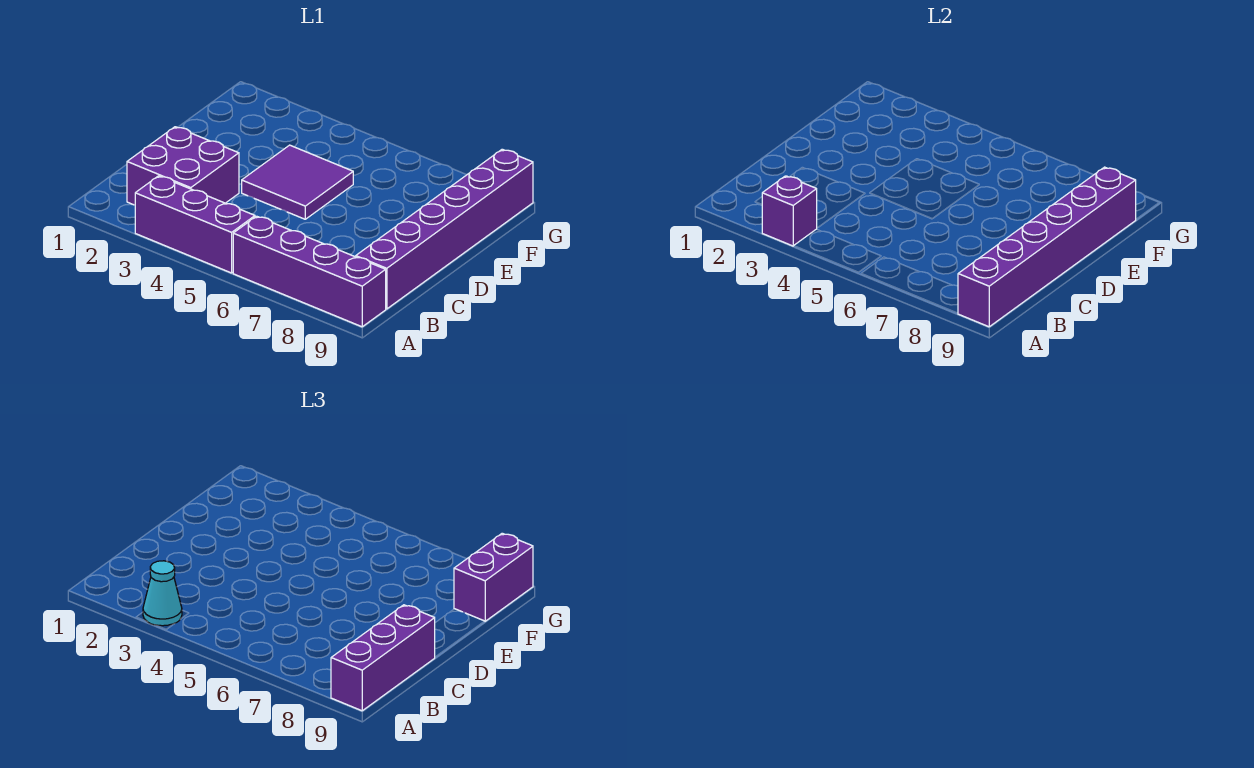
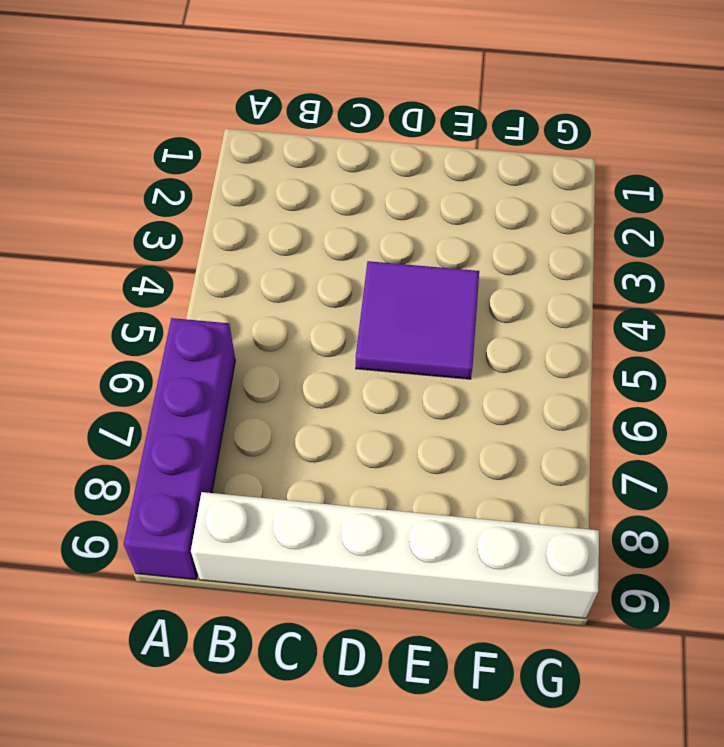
white 1x6 brick [191,492,599,618] -> purple 1x6 brick [356,149,533,309]
none -> purple 1x3 brick [135,176,255,273]
none -> purple 2x2 brick [127,127,239,205]

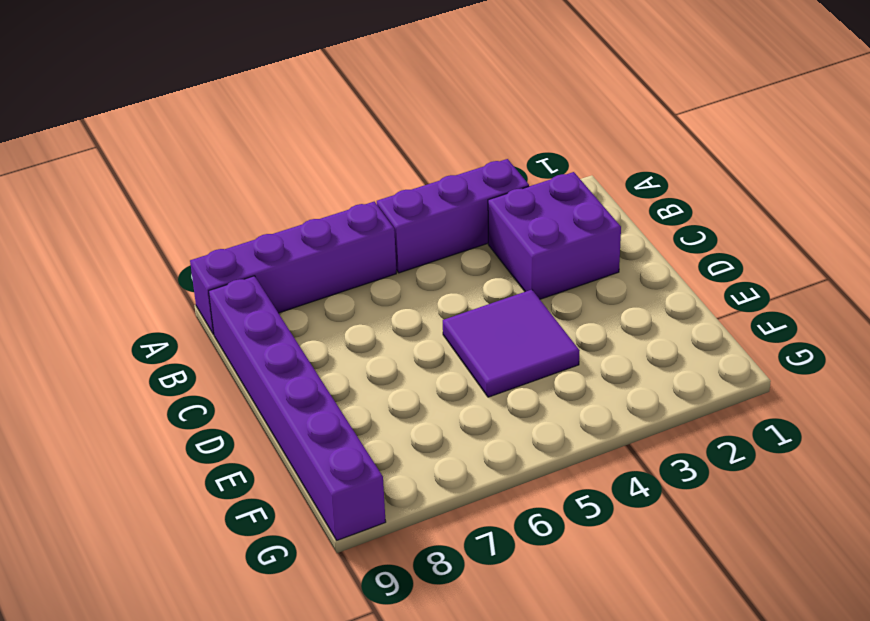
none -> purple 1x1 brick [762,176,817,246]
none -> purple 1x6 brick [958,167,1136,327]

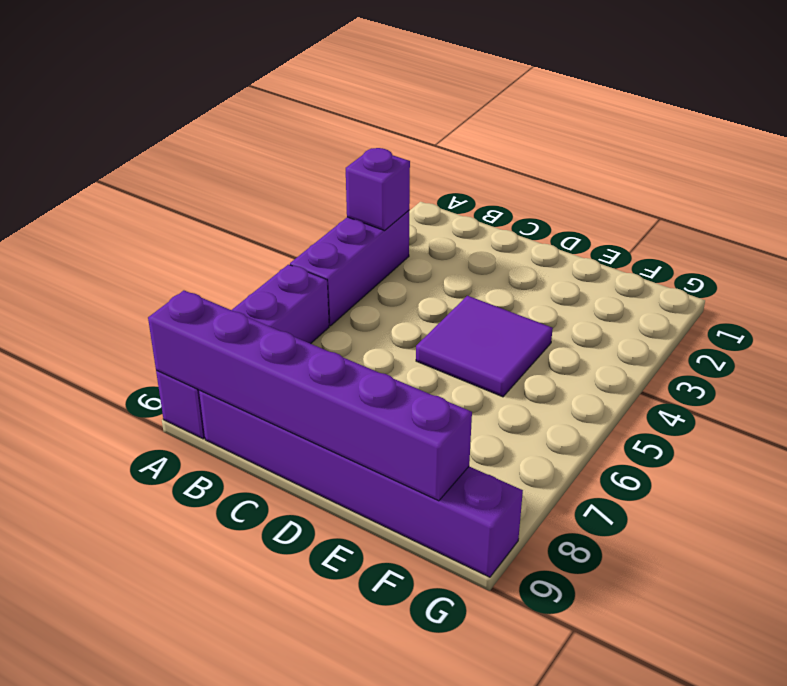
none -> purple 2x2 brick [127,127,239,205]
none -> cyan 1x1 cone [143,561,182,626]

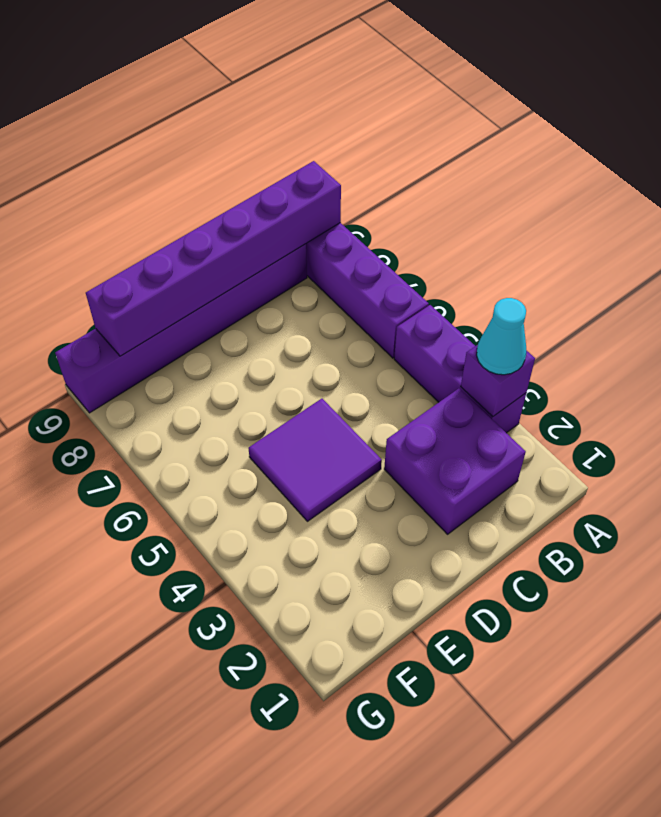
none -> purple 1x3 brick [331,605,435,711]
none -> purple 1x2 brick [454,533,533,621]

